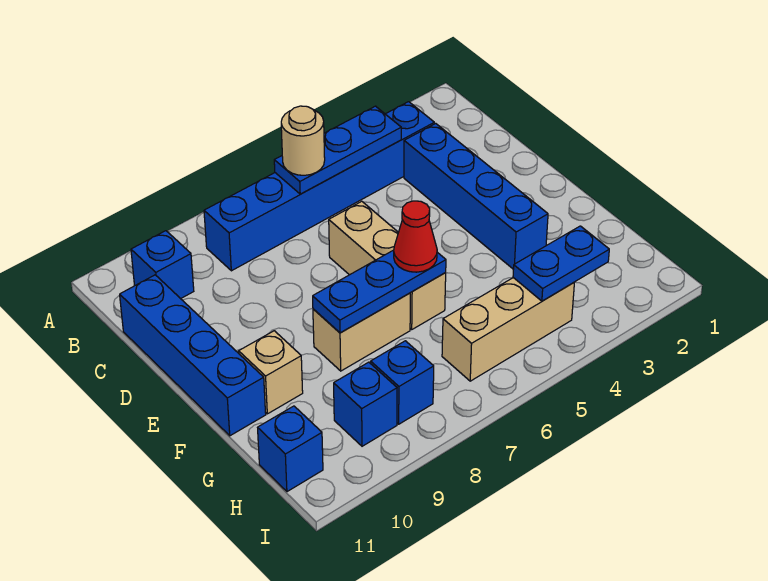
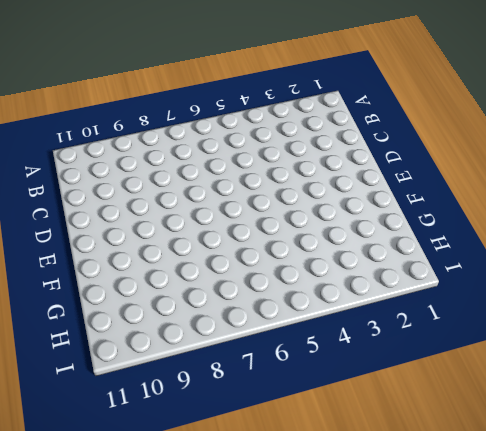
none -> blue 1x6 brick [204,102,434,271]
none -> blue 1x1 brick [131,231,194,299]
none -> blue 1x4 brick [404,123,548,269]

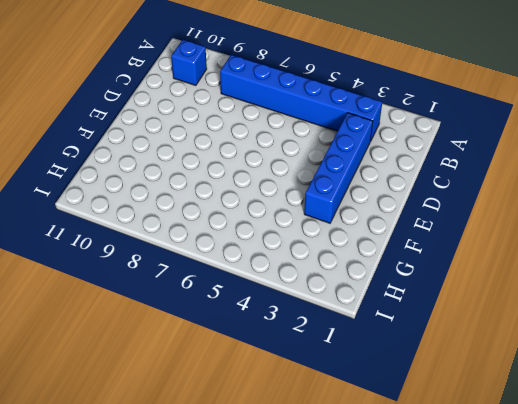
none -> blue 1x4 brick [120,275,266,436]
none -> tan 1x3 brick [329,201,446,329]
none -> tan 1x2 brick [313,293,410,371]

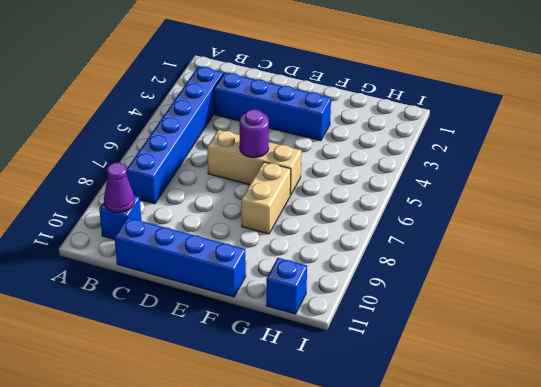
purple 1x1 cone [104,163,134,213] -> none
purple 1x1 round brick [239,109,269,158] -> none
none -> tan 1x1 brick [239,331,303,414]
none -> tan 1x3 brick [442,278,574,381]
none -> blue 1x1 brick [371,341,434,424]

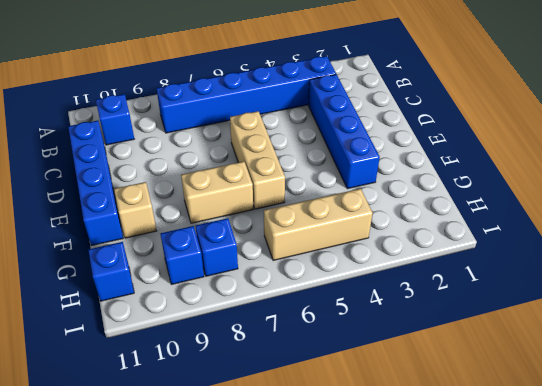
none -> blue 1x3 plate [274,106,401,194]
none -> blue 1x3 plate [313,250,446,333]
none -> blue 1x2 plate [513,226,609,301]

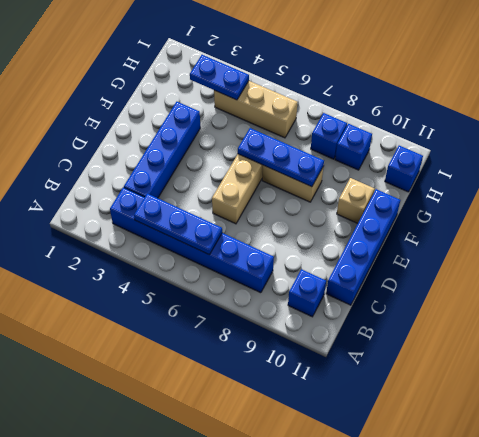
none -> tan 1x1 round brick [281,106,325,175]
none -> red 1x1 cone [394,201,437,272]

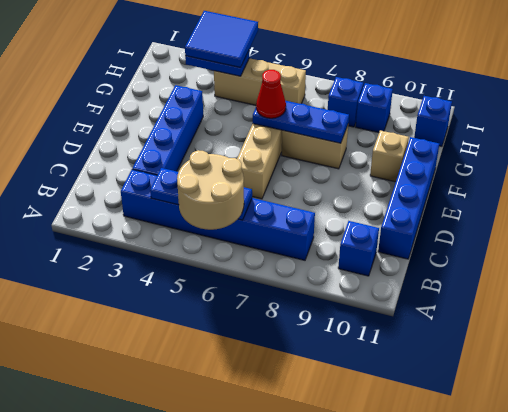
tan 2x2 round brick [177,150,244,230] -> tan 1x1 round brick [281,106,325,175]
blue 2x2 tile [185,11,258,68] -> none

